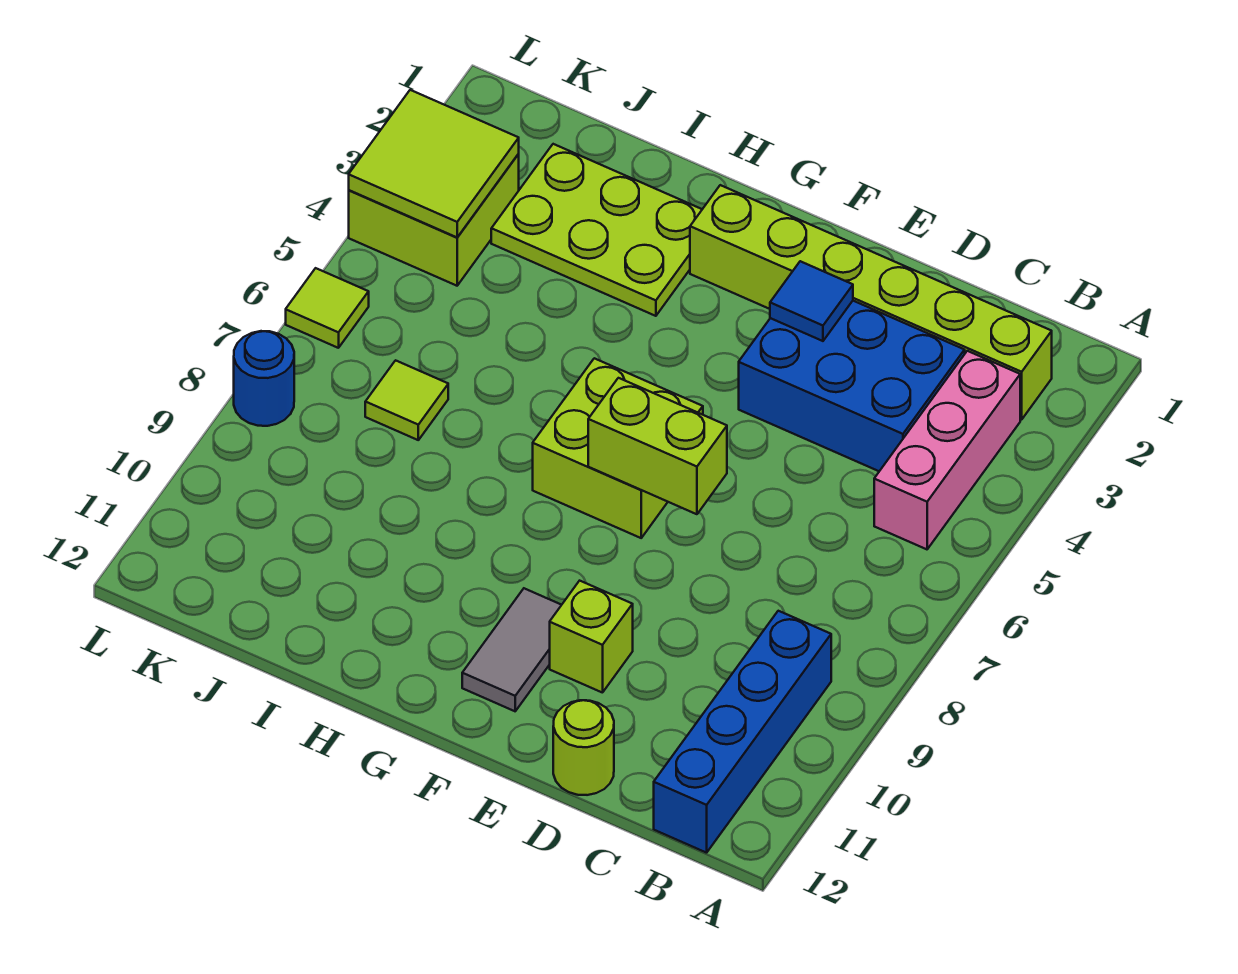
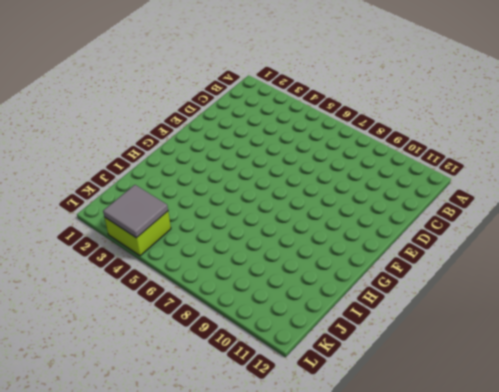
grey 2x2 tile [103,185,168,238] -> lime 2x2 tile [349,90,519,237]
none -> lime 1x6 brick [690,185,1052,420]
none -> pink 1x3 brick [874,351,1020,549]
none -> blue 1x4 brick [654,611,831,853]

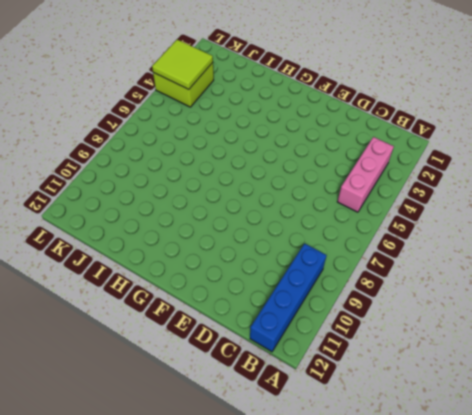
none -> lime 1x6 brick [690,185,1052,420]
none -> blue 2x3 brick [739,301,965,471]
none -> lime 1x1 round brick [553,700,614,795]

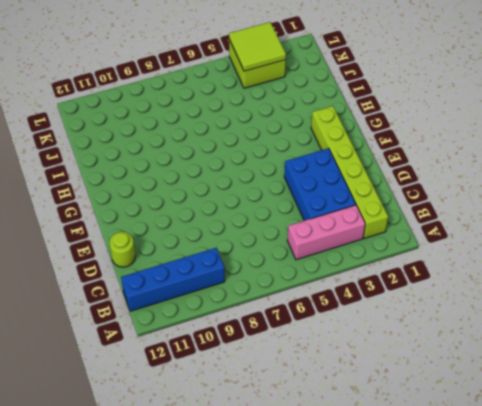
none -> lime 1x1 brick [550,581,633,693]
none -> lime 2x2 brick [533,358,703,538]
none -> grey 1x2 tile [462,588,561,711]

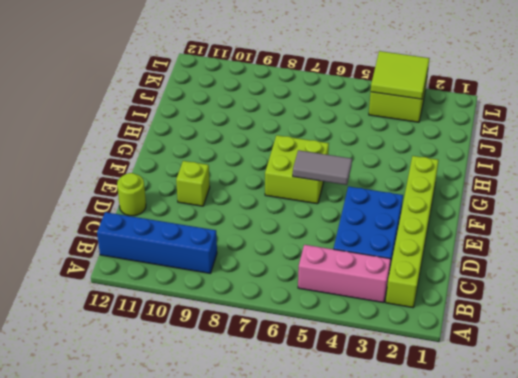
grey 1x2 tile [293,150,352,185] -> grey 1x2 tile moved to [462,588,561,711]
none -> lime 2x3 plate [491,144,702,316]
none -> lime 1x1 tile [365,360,448,440]
none -> lime 1x1 tile [286,268,369,348]

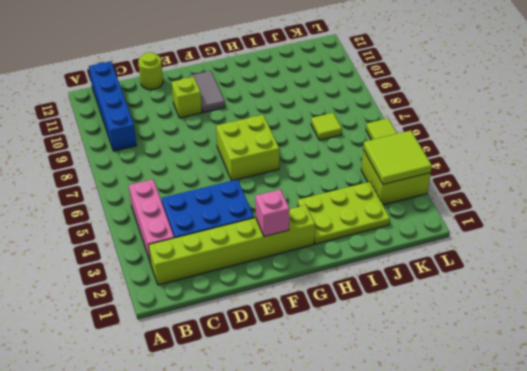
pink 1x1 brick [255,190,290,237] -> none
none -> blue 1x1 round brick [234,331,294,426]
none -> blue 1x1 tile [770,261,853,341]
none -> lime 1x2 brick [588,378,727,514]

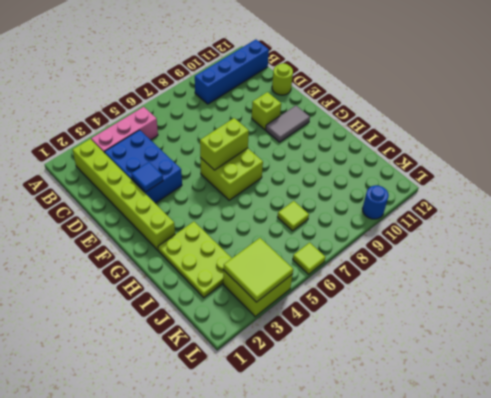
lime 1x2 brick [200,118,249,170] -> lime 1x2 brick turned to [588,378,727,514]
blue 1x1 round brick [362,185,389,219] -> blue 1x1 round brick moved to [234,331,294,426]

